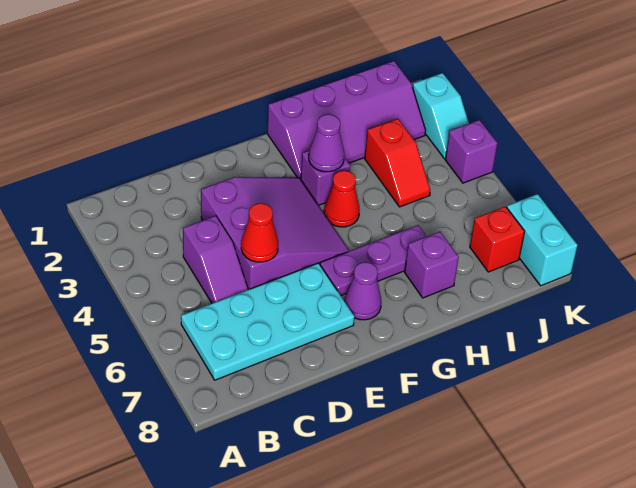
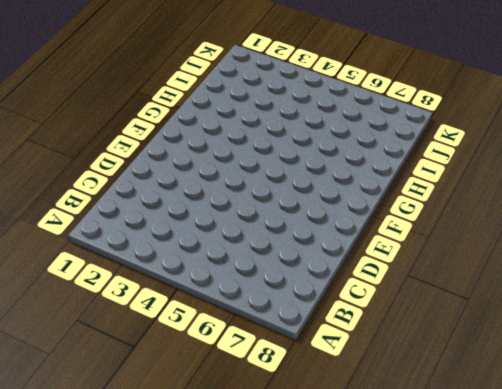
none -> cyan 2x4 plate [181,263,354,380]
none -> purple 1x2 slope [183,216,248,303]
none -> purple 3x3 slope [201,177,349,289]

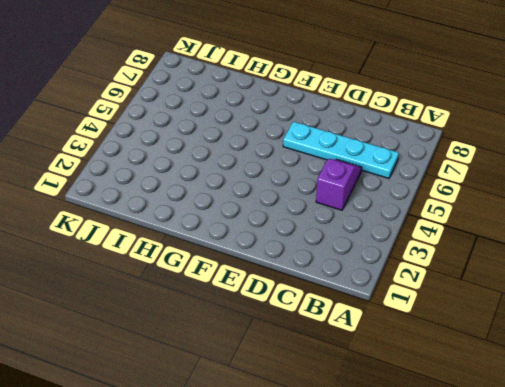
cyan 1x4 plate [283,122,399,178] -> cyan 2x4 plate [181,263,354,380]
none -> purple 3x3 slope [201,177,349,289]
none -> purple 1x3 plate [320,225,426,295]
none -> purple 1x1 cone [345,262,381,320]

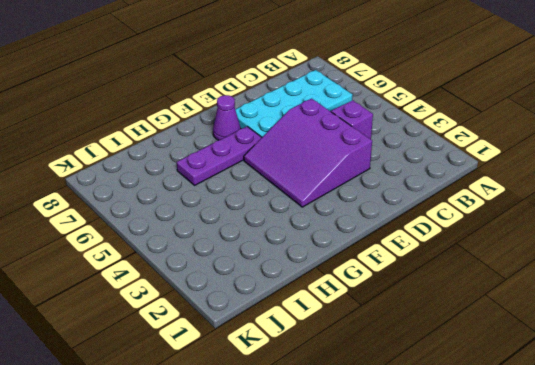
none -> purple 2x4 slope [267,61,426,179]
none -> purple 1x1 brick [301,151,350,205]
none -> red 1x1 cone [324,170,360,227]

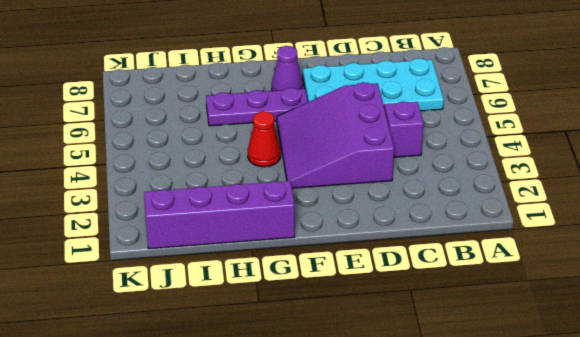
none -> purple 1x1 brick [301,151,350,205]
none -> purple 1x1 brick [405,232,459,298]
none -> red 1x2 slope [365,119,430,207]

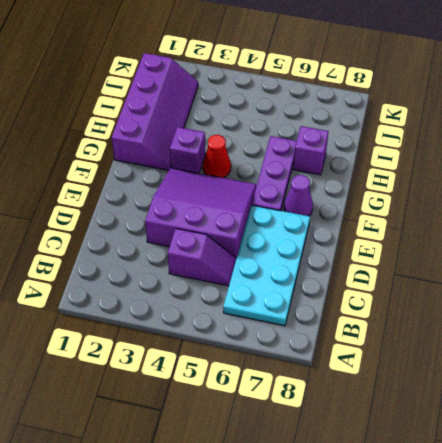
none -> red 1x2 slope [365,119,430,207]
none -> red 1x1 brick [470,206,525,272]
none -> cyan 1x2 slope [413,73,469,159]

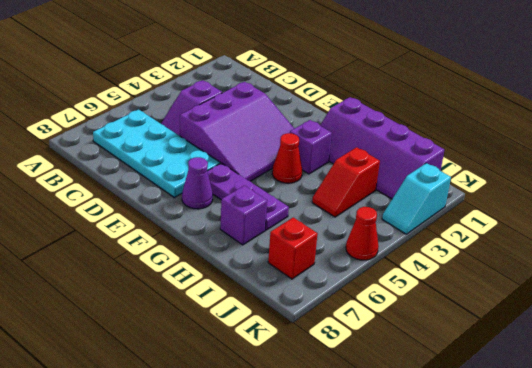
red 1x1 cone [346,207,379,260] -> red 1x1 cone moved to [241,203,278,262]
none -> purple 1x1 brick [445,120,497,183]
none -> cyan 1x2 brick [507,194,578,286]
none -> purple 1x1 cone [309,114,344,172]

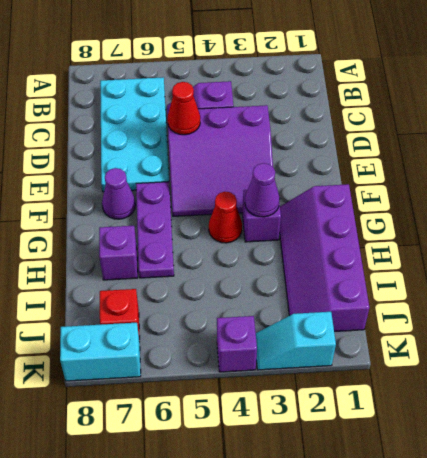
none -> red 1x2 slope [365,119,430,207]

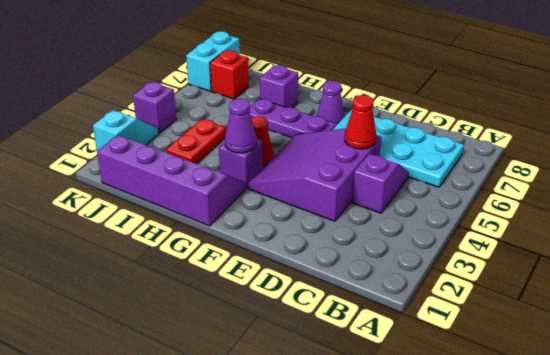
red 1x2 plate [167,119,226,164] -> red 1x2 slope [365,119,430,207]

